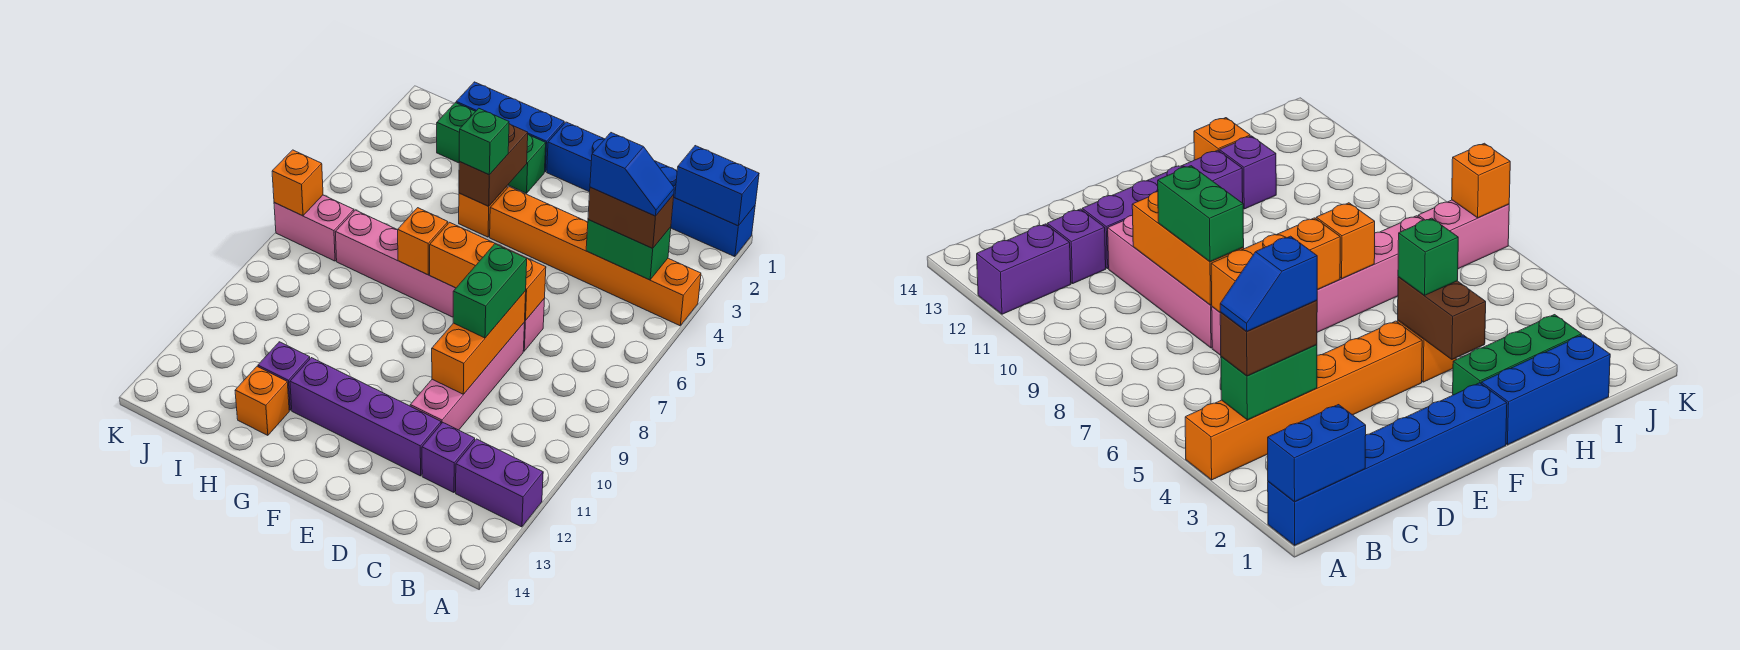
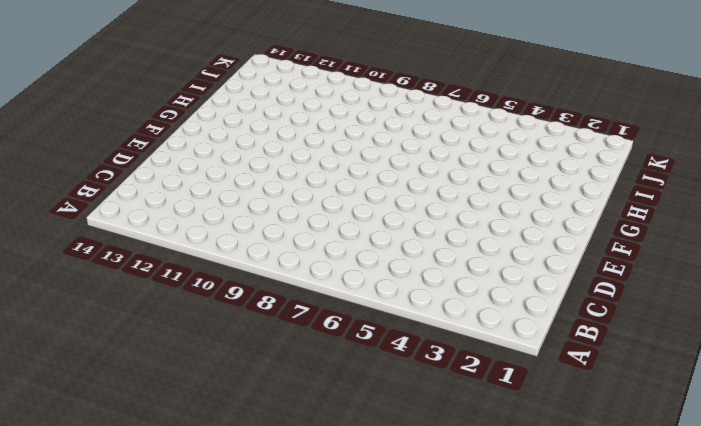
none -> blue 1x6 brick [547,122,755,257]
none -> orange 1x6 brick [490,187,701,326]
none -> purple 1x2 brick [456,439,543,527]

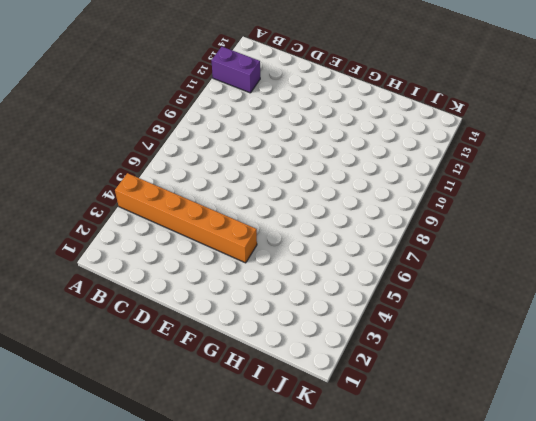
none -> blue 1x6 brick [547,122,755,257]
none -> purple 1x1 brick [422,423,475,493]
none -> pink 1x6 brick [335,210,544,351]

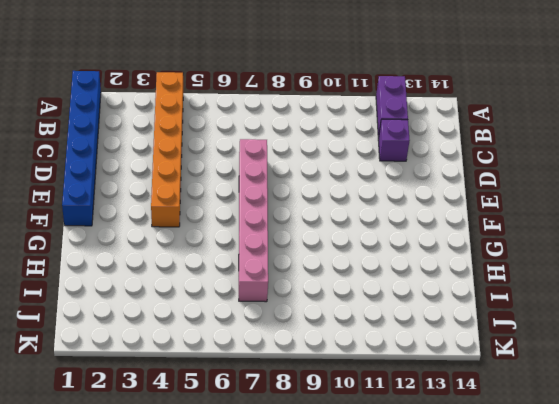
none -> pink 1x4 brick [410,323,524,430]
none -> purple 1x4 brick [290,358,441,476]
none -> blue 1x3 brick [456,82,564,172]

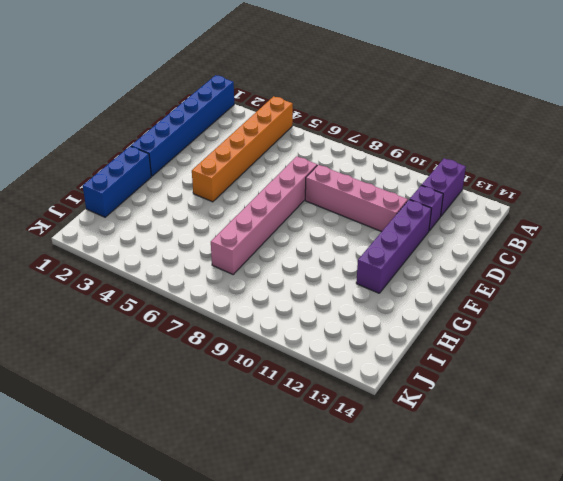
none -> green 1x3 brick [437,103,546,193]
none -> orange 1x1 brick [459,187,507,237]
none -> purple 1x1 brick [258,342,310,410]

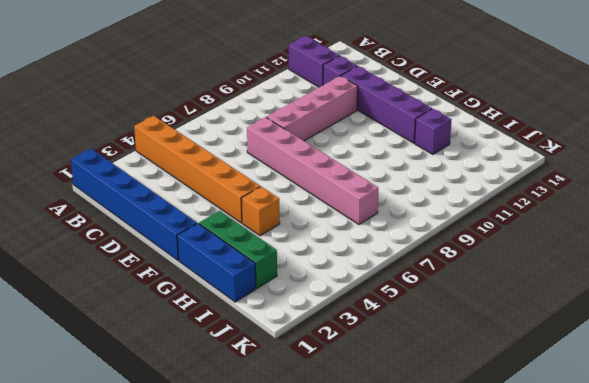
none -> orange 1x1 brick [235,367,289,435]
none -> pink 1x2 brick [274,195,354,261]
none -> blue 1x2 brick [675,146,759,226]

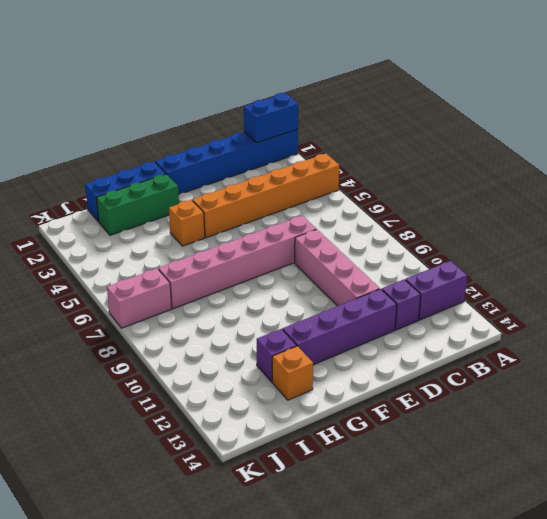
none -> green 1x2 brick [586,220,671,280]
none -> orange 1x3 brick [430,222,546,321]
none -> orange 1x3 brick [432,291,526,394]

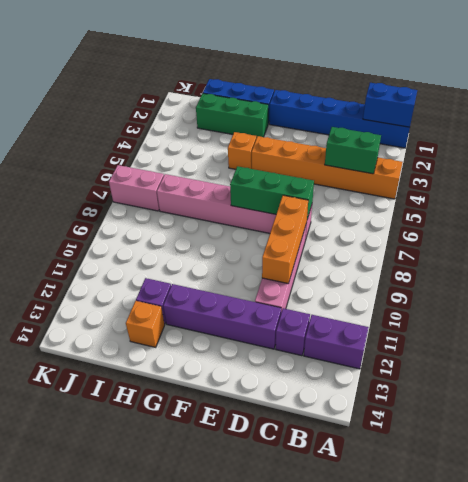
green 1x3 brick [230,166,314,219] -> orange 1x3 brick [430,222,546,321]
none -> brown 1x2 brick [459,124,528,206]
none -> orange 1x1 brick [398,208,448,275]
none -> orange 1x1 brick [272,150,323,216]

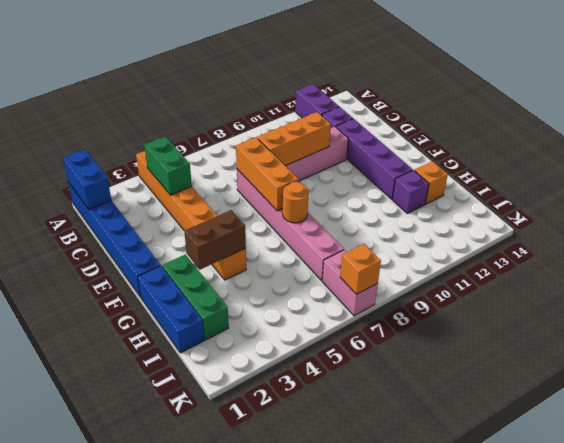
orange 1x1 round brick [283,182,309,223] -> orange 1x1 brick [398,208,448,275]
none -> brown 1x2 brick [588,187,674,248]
none -> green 1x2 brick [453,244,527,338]
none -> green 1x1 brick [459,108,509,175]

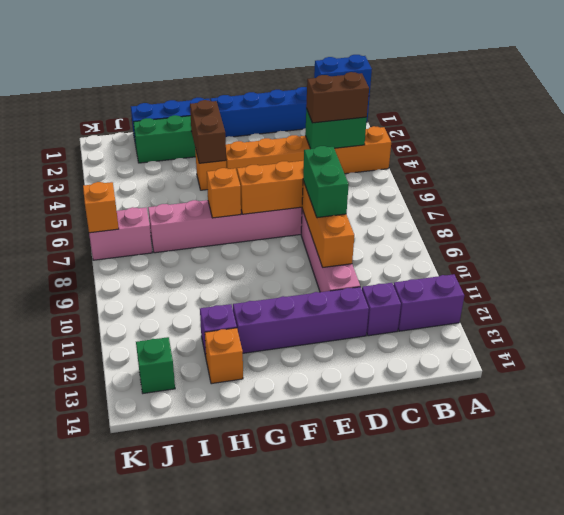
green 1x1 brick [136,337,175,393] -> green 1x1 brick moved to [459,108,509,175]
none -> blue 1x2 slope [590,133,674,216]

